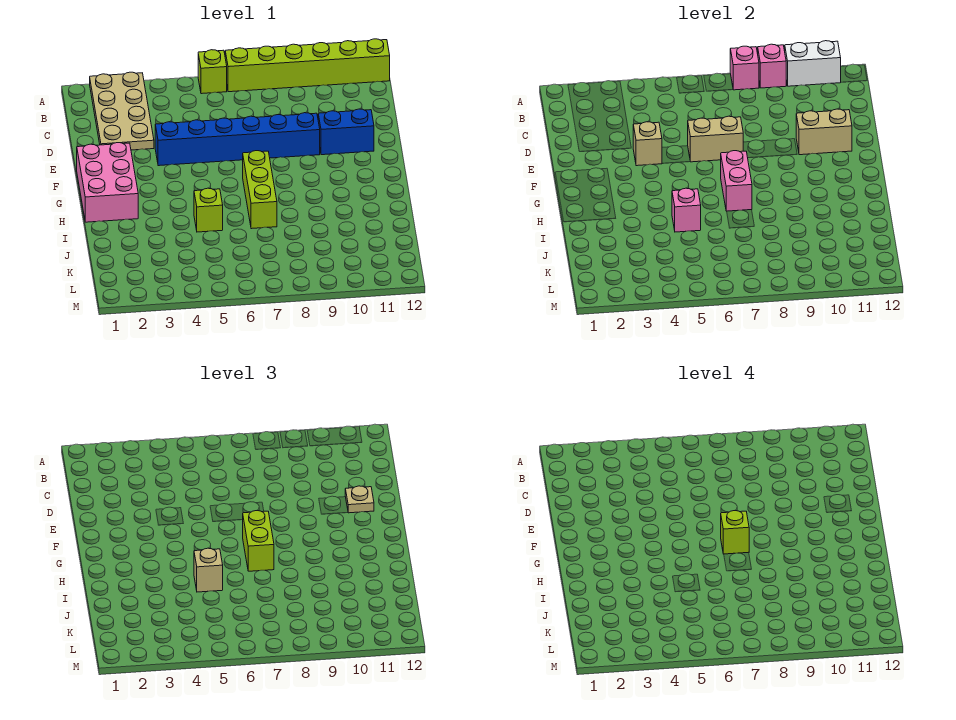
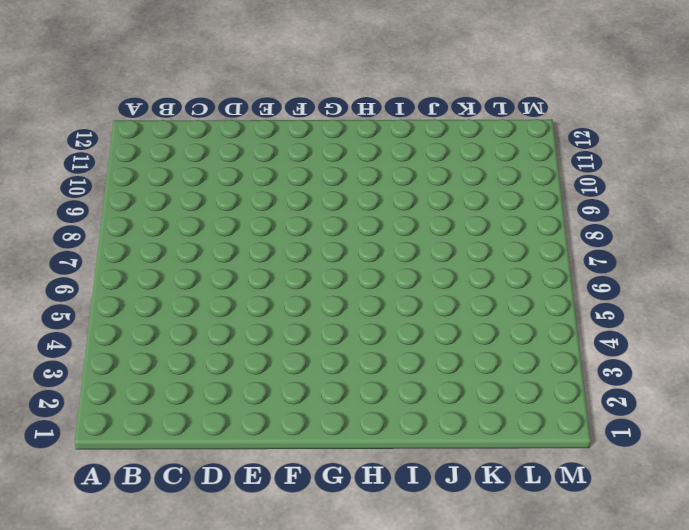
none -> tan 2x4 plate [90,72,154,150]
none -> lime 1x1 brick [198,50,227,94]
none -> lime 1x6 brick [225,39,390,92]

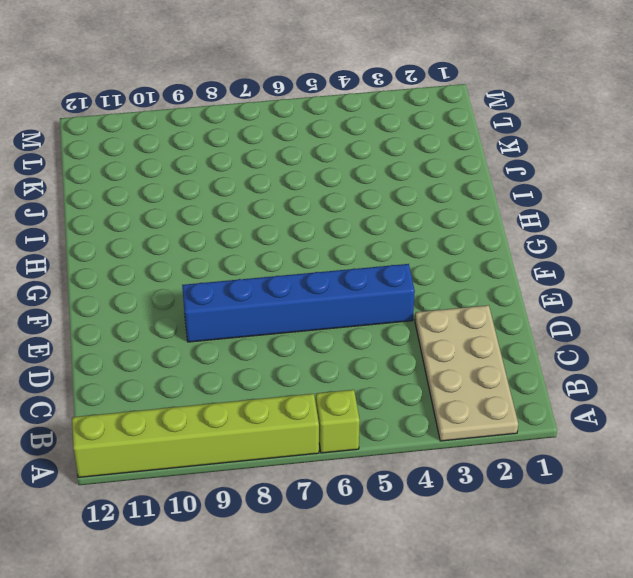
none -> blue 1x2 brick [318,109,374,155]
none -> pink 2x3 brick [77,143,138,222]
none -> lime 1x3 brick [243,151,277,229]

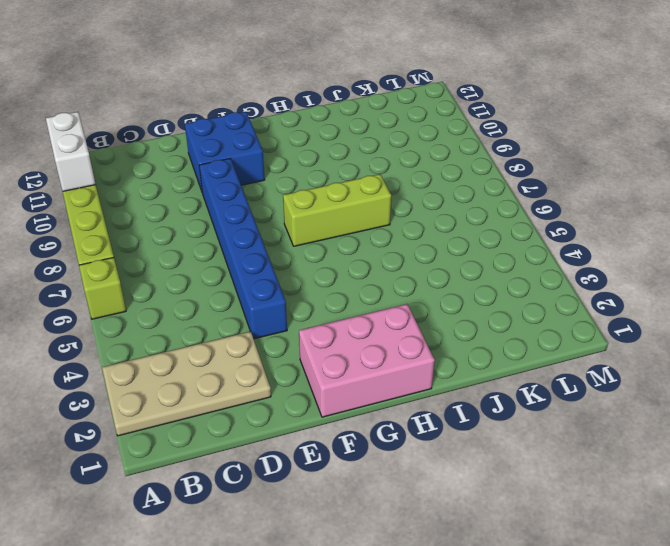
blue 2x2 brick [185,112,265,191] -> blue 1x2 brick [318,109,374,155]
none -> lime 1x1 brick [194,188,223,232]
none -> pink 1x1 brick [730,46,759,90]
none -> pink 1x1 brick [758,44,786,88]

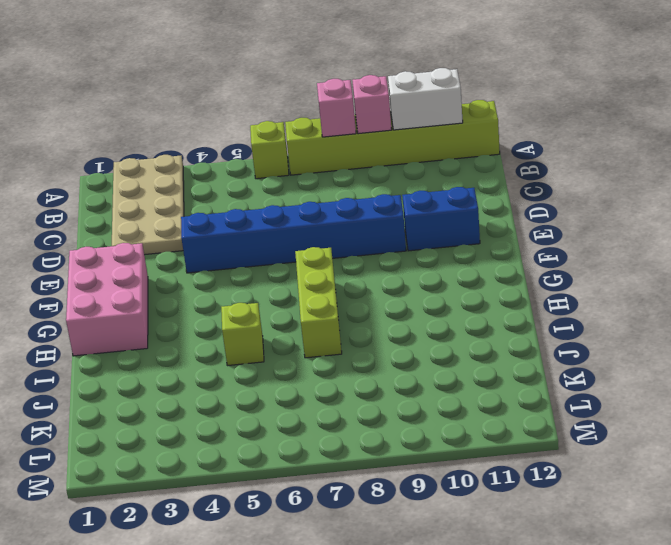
none -> tan 1x1 brick [633,122,662,166]
none -> tan 1x2 brick [688,116,743,162]
none -> tan 1x2 brick [796,109,852,155]

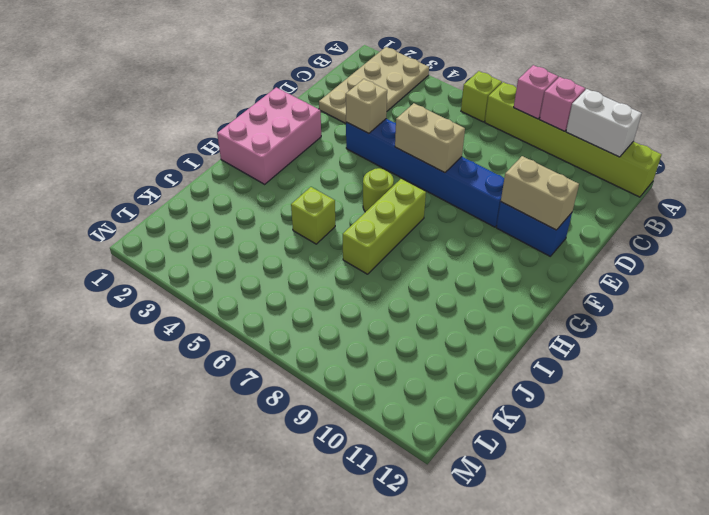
lime 1x1 round brick [363,168,394,212] -> none
none -> pink 1x2 brick [721,151,752,211]
none -> pink 1x1 brick [672,188,701,232]
none -> tan 1x1 plate [345,486,374,513]

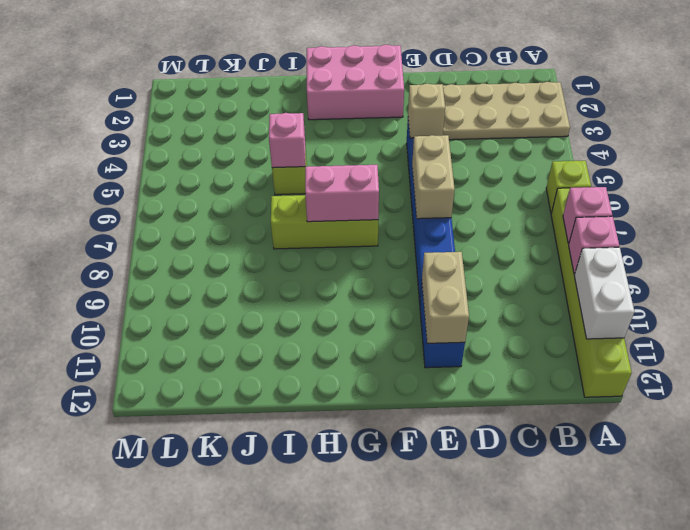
none -> tan 1x1 plate [345,486,374,513]
none -> lime 1x2 brick [242,511,274,571]
none -> tan 1x1 brick [194,548,223,592]

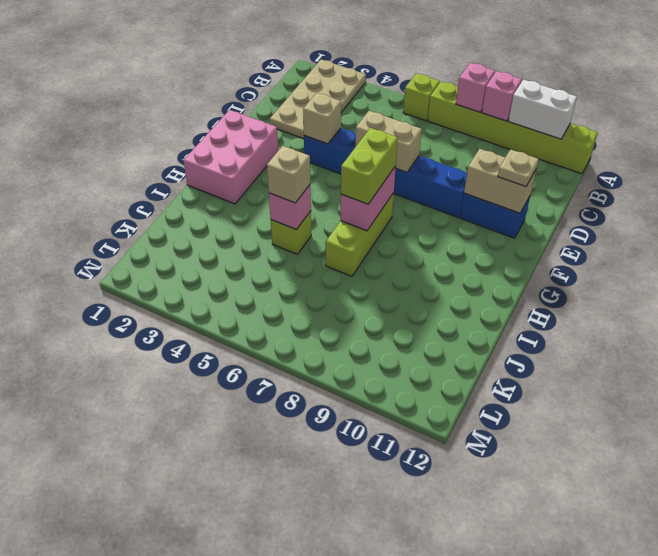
none -> lime 1x1 brick [721,511,749,554]

